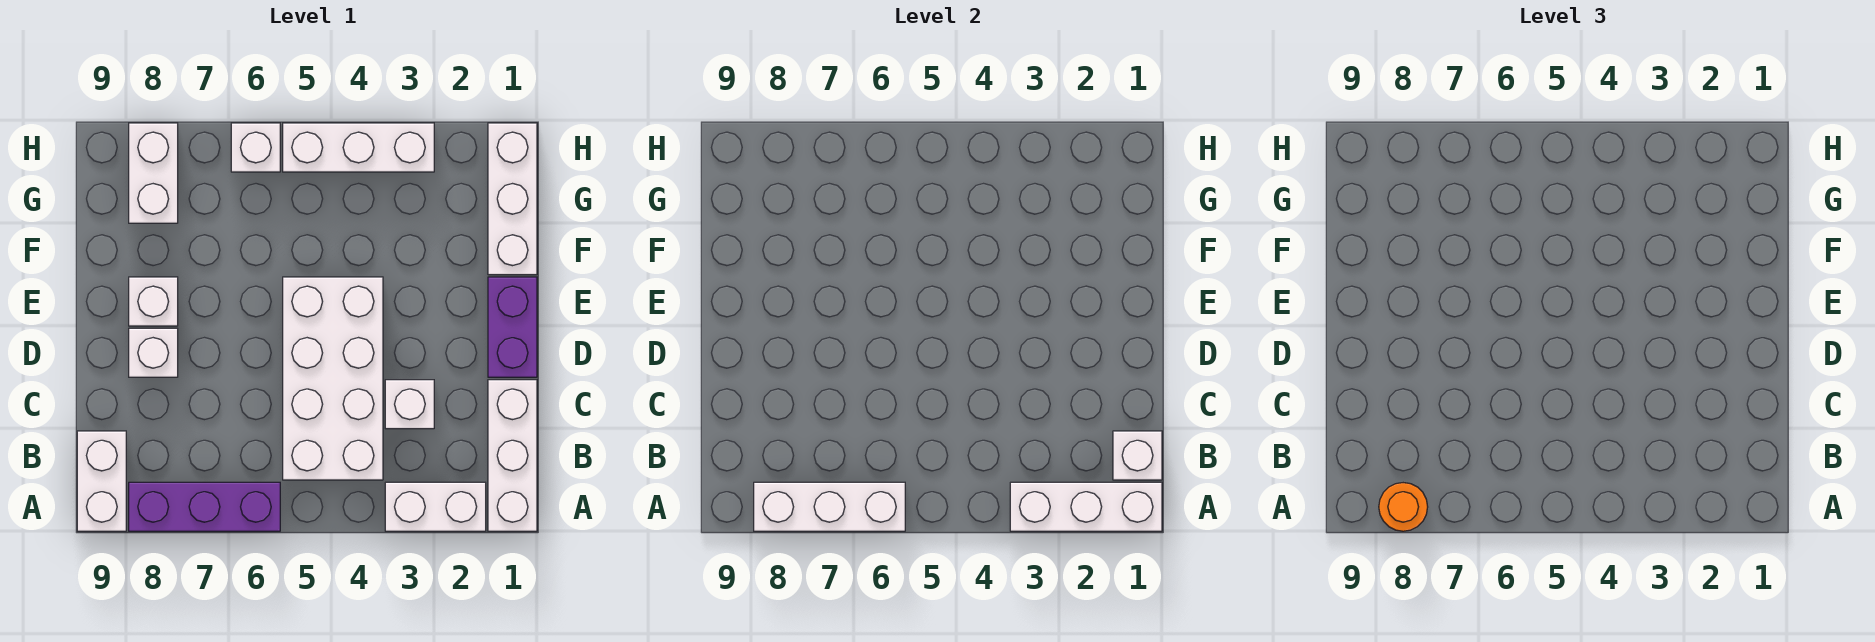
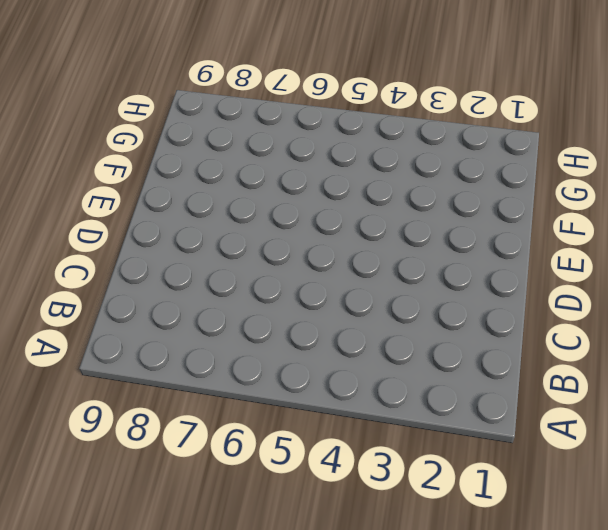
none -> white 1x3 brick [488,380,537,531]
none -> white 1x2 brick [385,482,486,531]
none -> purple 1x3 brick [129,482,280,531]

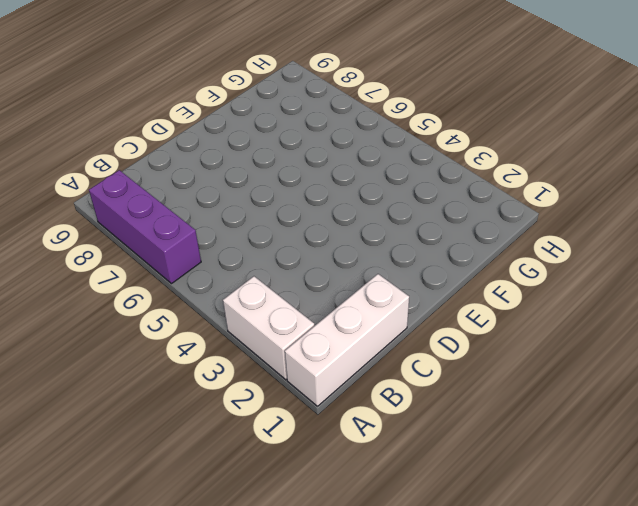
none -> white 1x2 brick [77,431,126,531]
none -> white 2x4 brick [283,277,383,480]
none -> white 1x1 brick [385,380,434,429]

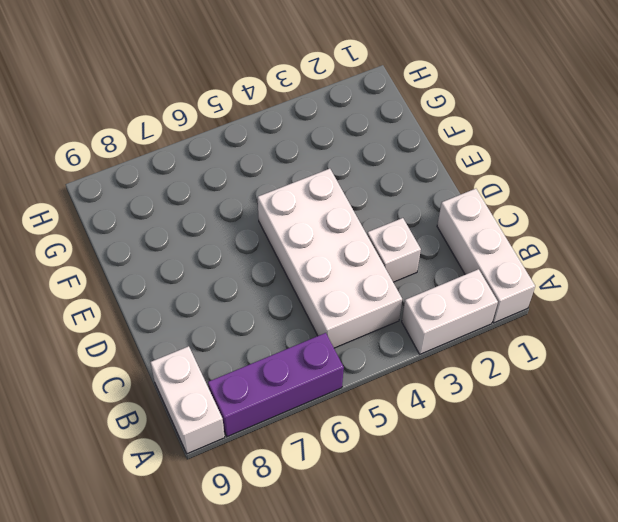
none -> purple 1x2 brick [488,277,537,377]
none -> white 1x1 brick [129,328,178,377]
none -> white 1x1 brick [129,277,178,326]

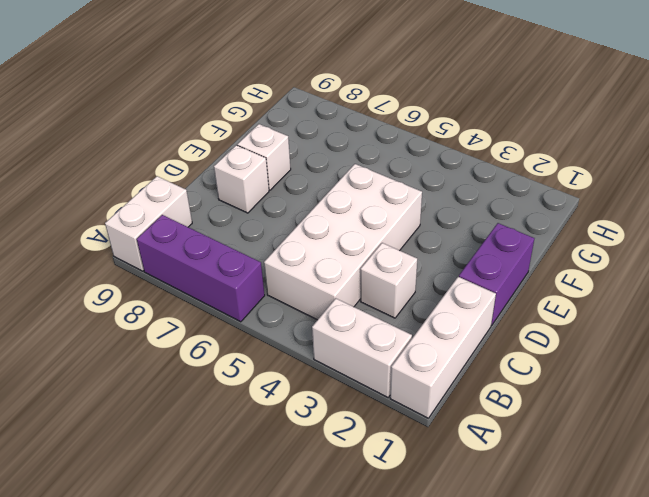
none -> white 1x3 brick [488,123,537,275]
none -> white 1x2 brick [129,123,178,223]
none -> white 1x3 brick [283,123,434,172]

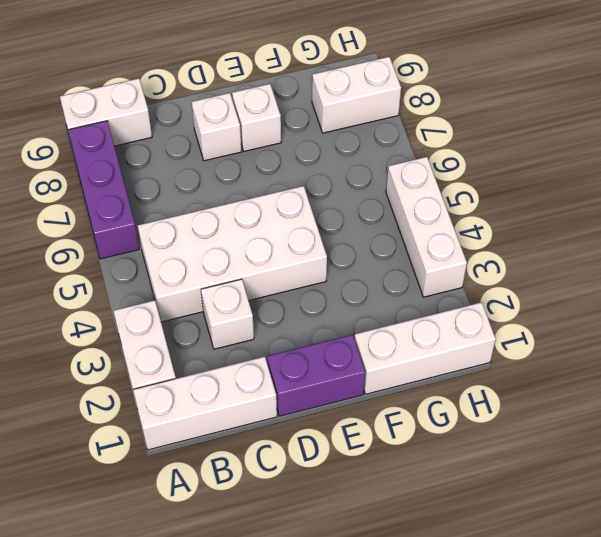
none -> white 1x1 brick [231,123,280,172]
none -> white 1x3 brick [1010,482,1162,531]
none -> white 1x3 brick [754,482,905,531]

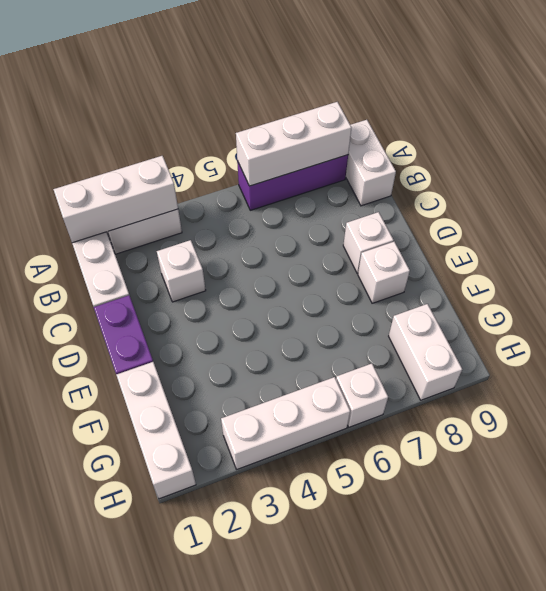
none -> white 2x4 brick [283,277,383,480]
none -> white 1x1 brick [1113,431,1162,480]
none -> orange 1x1 round brick [1379,483,1428,531]

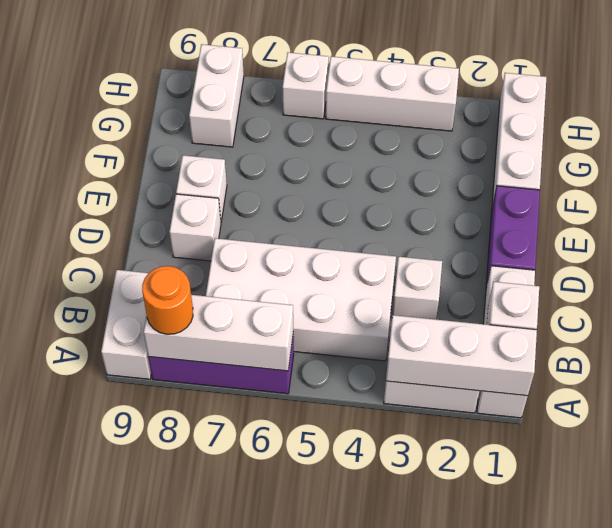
white 2x4 brick [206,238,396,361] -> white 2x4 brick turned to [283,277,383,480]

